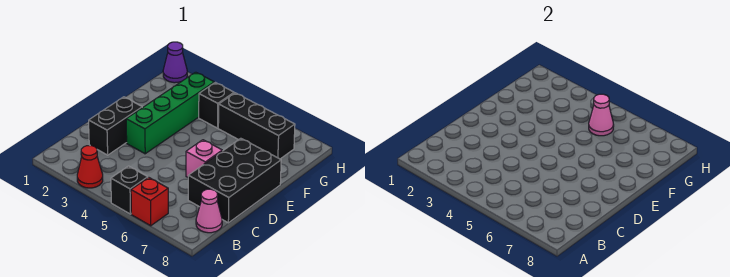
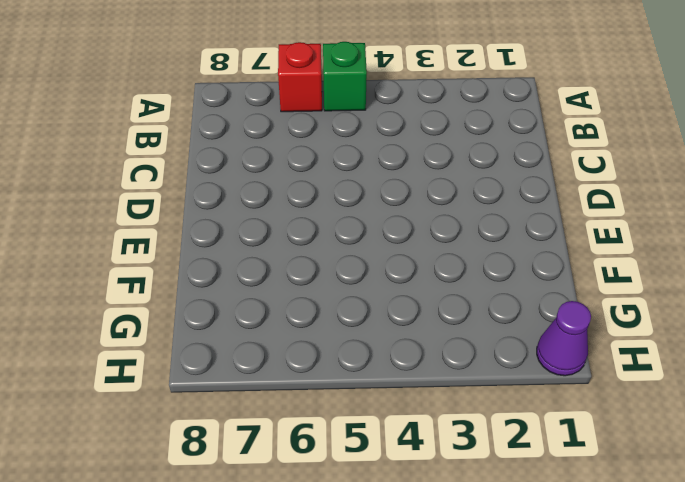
green 1x1 brick [323,42,367,111] -> black 1x1 brick [111,166,148,214]
none -> red 1x1 cone [77,146,103,188]
none -> pink 1x1 cone [196,189,222,233]
none -> black 1x2 brick [89,97,142,155]

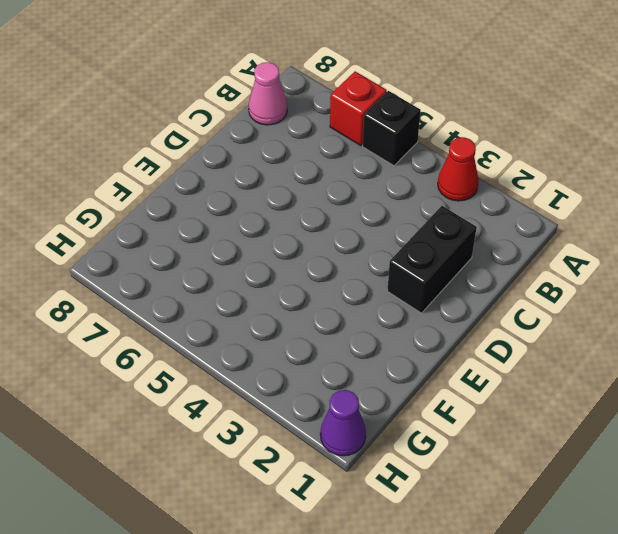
none -> black 2x3 brick [188,138,281,223]
none -> green 1x4 brick [126,72,214,154]
none -> pink 1x1 brick [186,140,222,177]

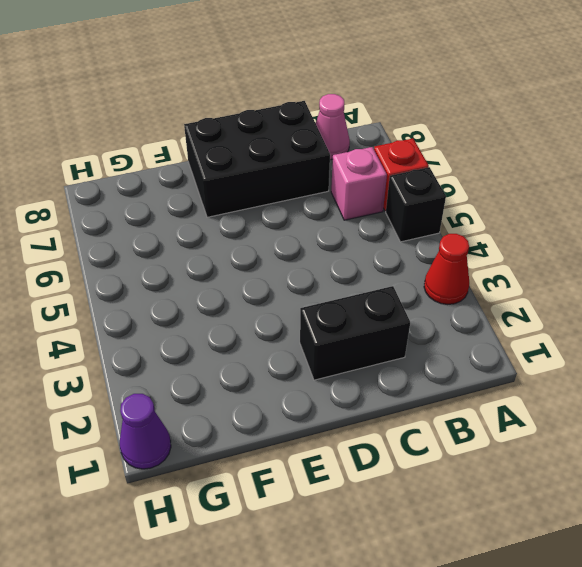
pink 1x1 brick [331,147,387,220] -> pink 1x1 brick moved to [186,140,222,177]
none -> green 1x4 brick [126,72,214,154]
none -> black 1x1 brick [199,82,234,128]
none -> black 1x3 brick [218,93,295,159]

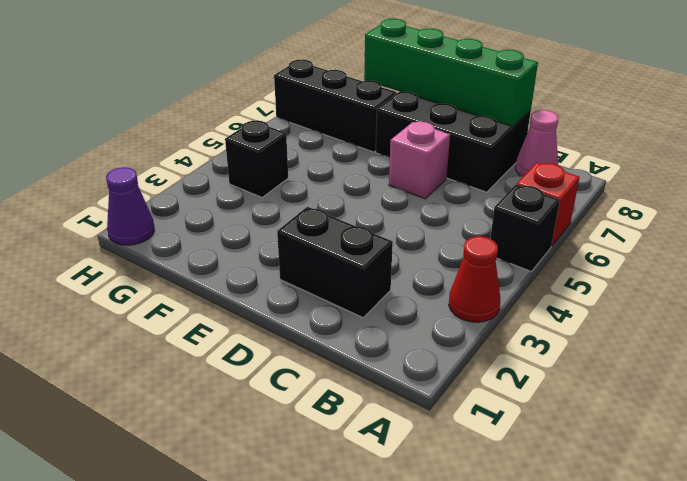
green 1x4 brick [364,19,538,127] -> green 1x4 brick moved to [126,72,214,154]
black 1x3 brick [274,59,397,152] -> black 1x3 brick turned to [218,93,295,159]
none -> pink 1x1 cone [589,94,614,136]

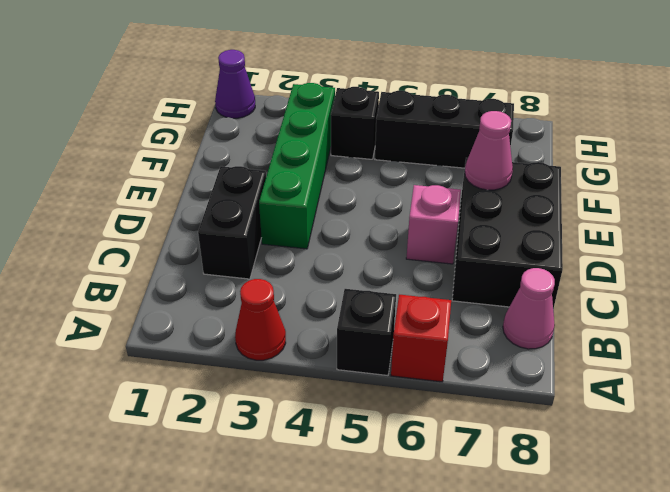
pink 1x1 cone [465,111,513,190] -> pink 1x1 cone moved to [589,94,614,136]

